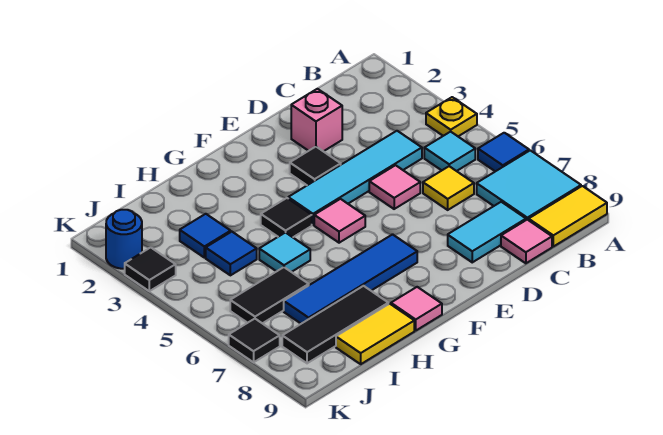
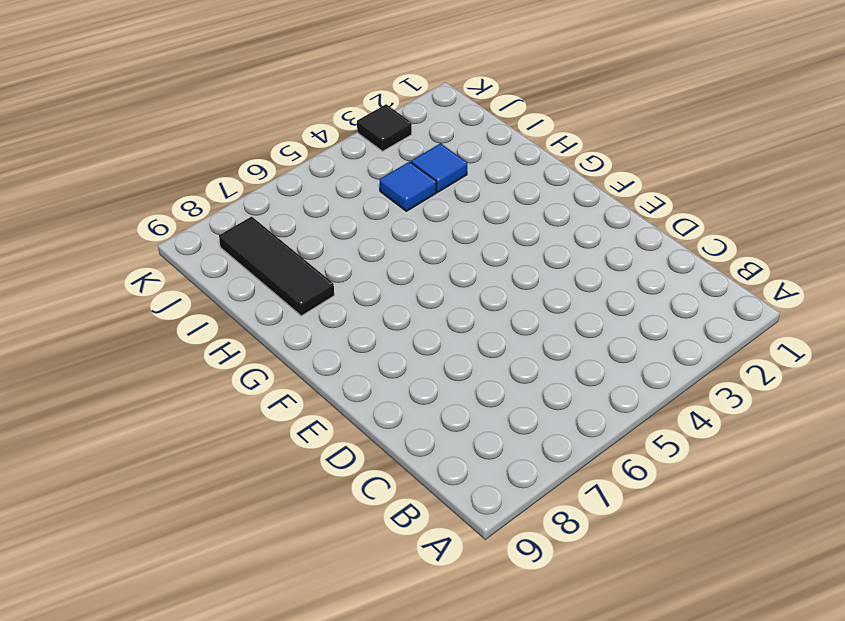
none -> yellow 1x1 plate [426,97,477,136]
none -> blue 1x1 tile [478,133,529,171]
none -> cyan 2x2 tile [477,150,581,220]

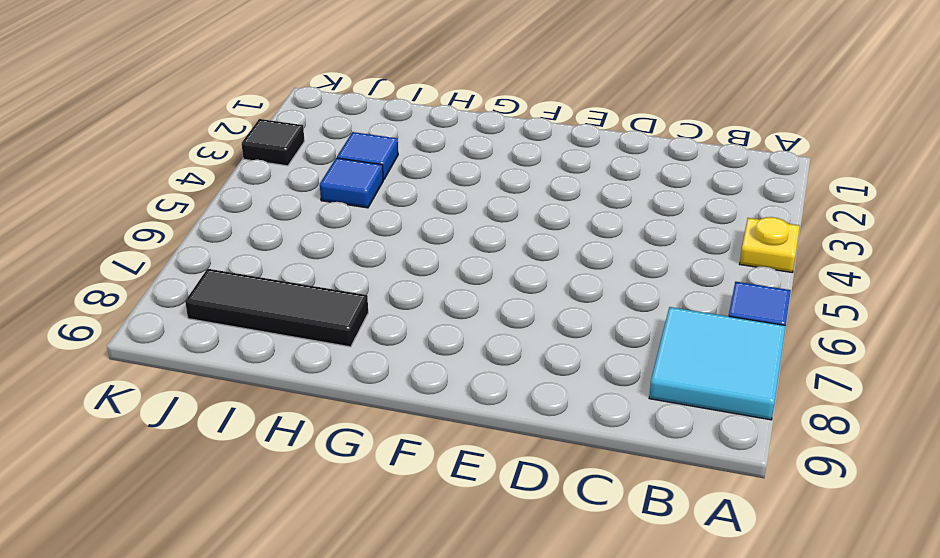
none -> yellow 1x2 tile [529,186,607,247]
none -> cyan 1x1 tile [424,132,475,171]
none -> cyan 1x4 tile [288,131,422,225]

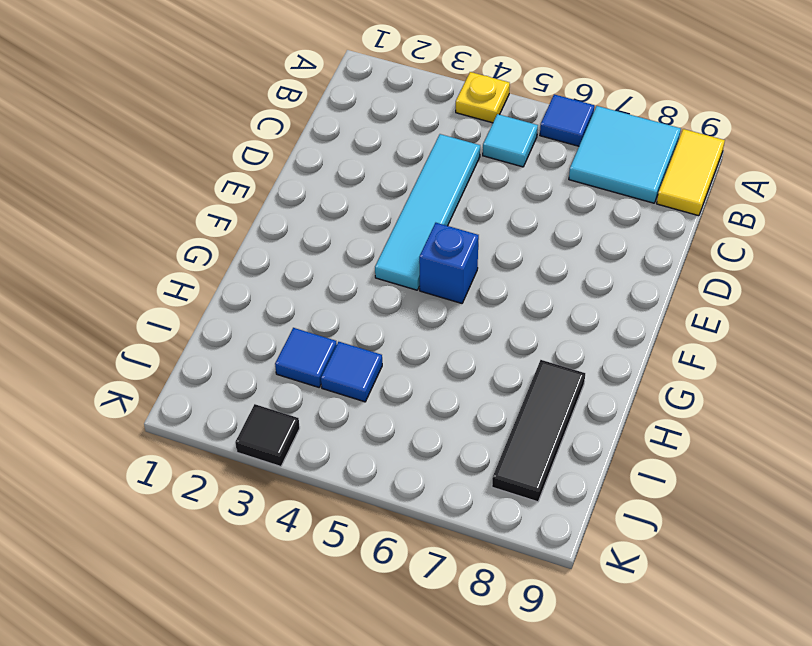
blue 1x1 brick [419,223,479,303] -> pink 1x1 tile [314,199,365,243]
none -> yellow 1x1 tile [423,166,474,210]
none -> cyan 1x2 tile [448,202,526,262]
none -> pink 1x1 tile [501,220,552,263]

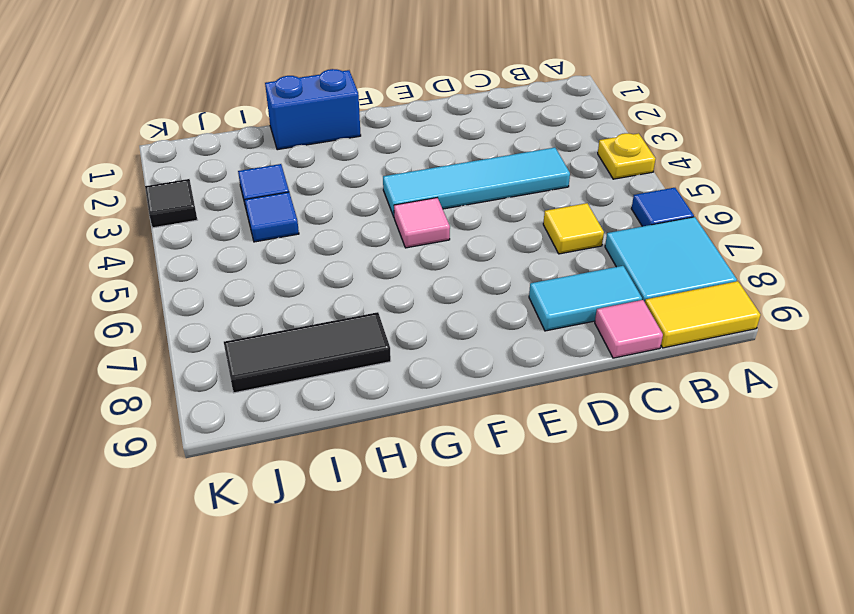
blue 1x2 brick [265,69,361,150] -> none
none -> cyan 1x1 tile [424,132,475,171]
none -> pink 1x1 brick [291,89,342,151]
none -> pink 1x1 tile [369,165,420,209]

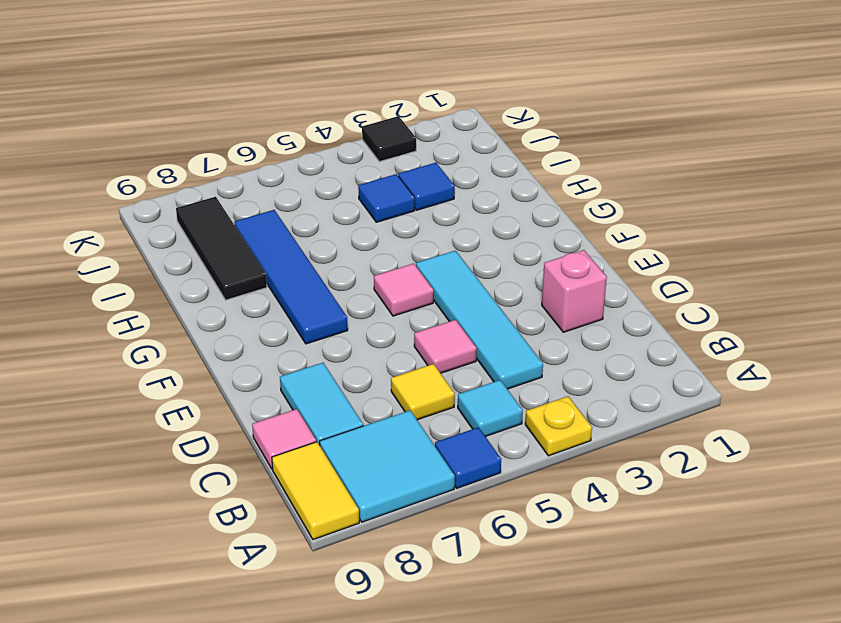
none -> black 1x1 tile [290,147,341,185]
none -> black 1x1 tile [261,198,312,237]
none -> pink 1x1 tile [391,287,442,330]

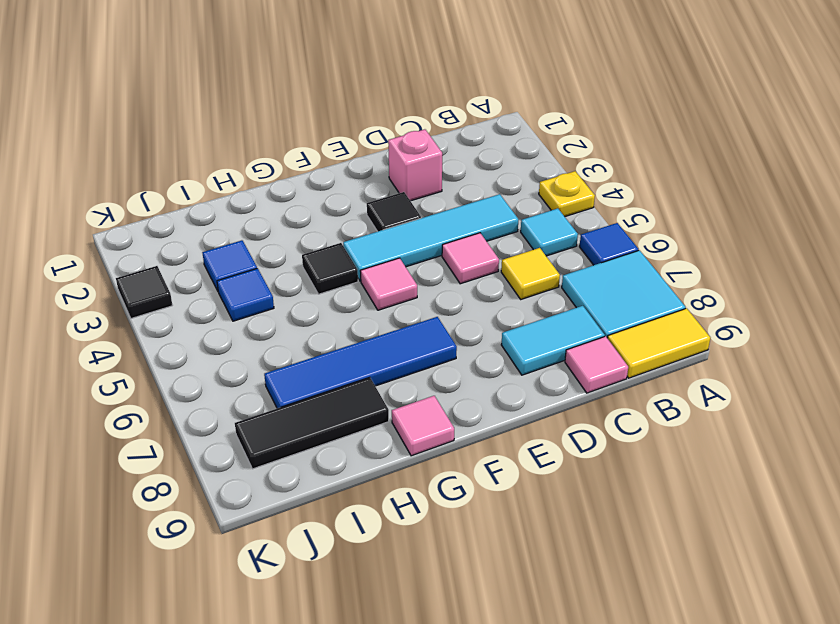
none -> cyan 1x1 tile [259,232,310,272]
none -> yellow 1x2 tile [336,304,414,364]
none -> black 1x2 tile [230,267,309,323]

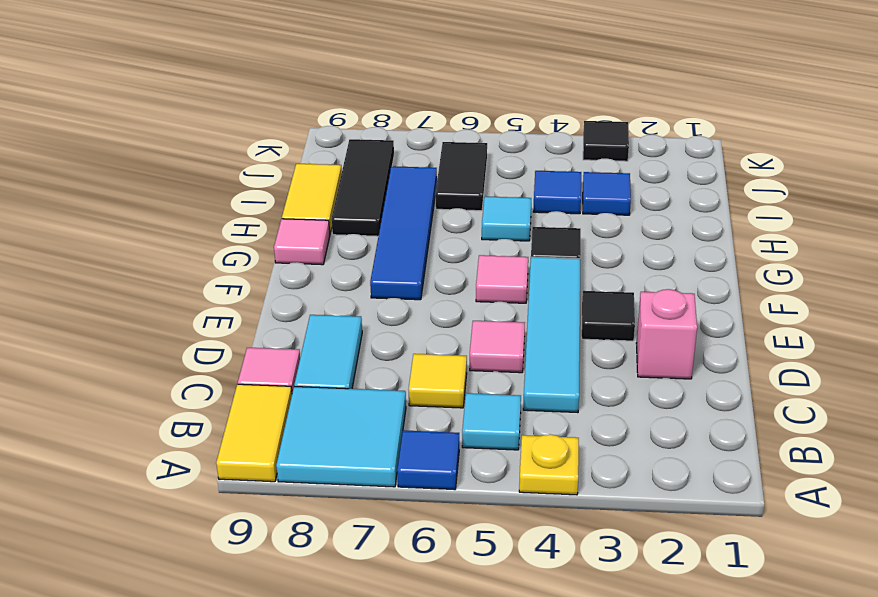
none -> blue 1x1 round brick [106,210,142,269]
none -> black 1x1 tile [229,319,280,362]

